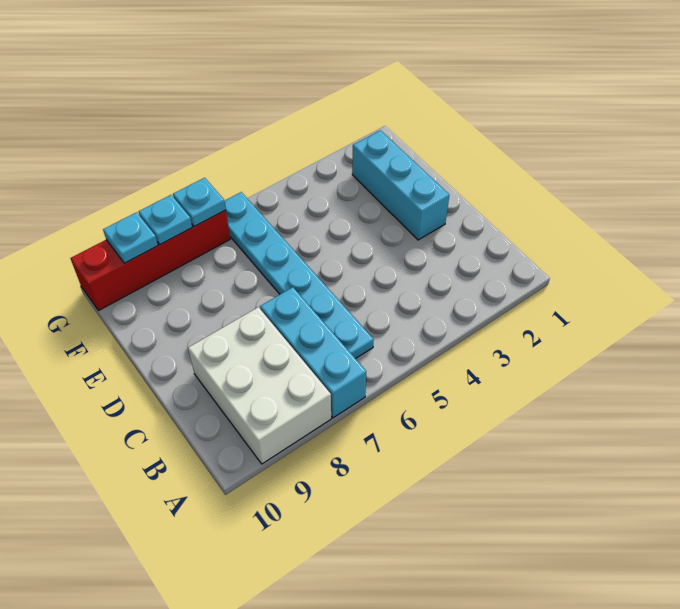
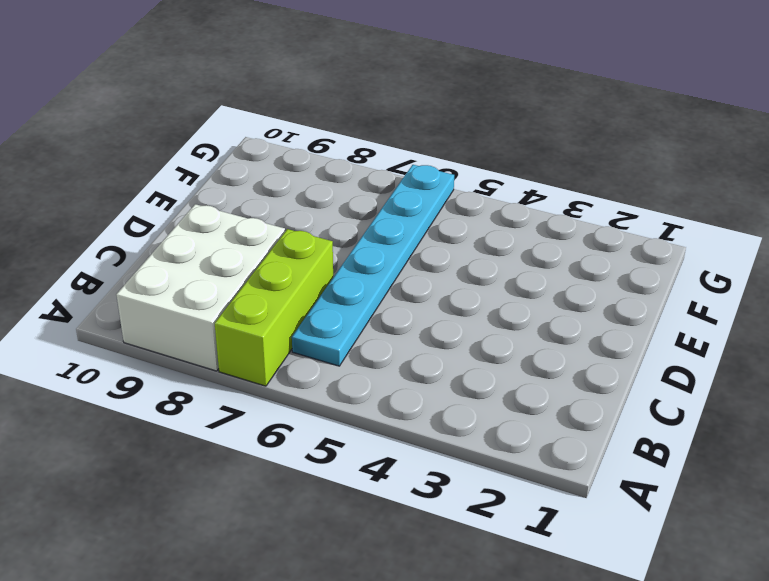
lime 1x3 brick [215,229,333,386] -> cyan 1x3 brick [260,287,366,418]
none -> cyan 1x3 brick [352,130,449,240]
none -> red 1x4 brick [70,210,230,311]

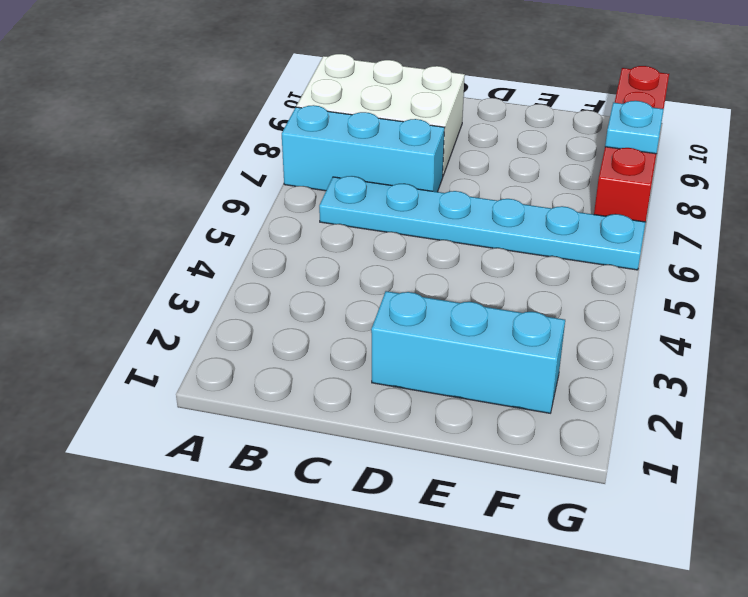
none -> cyan 1x1 plate [173,178,226,227]
none -> cyan 1x1 plate [103,212,158,263]

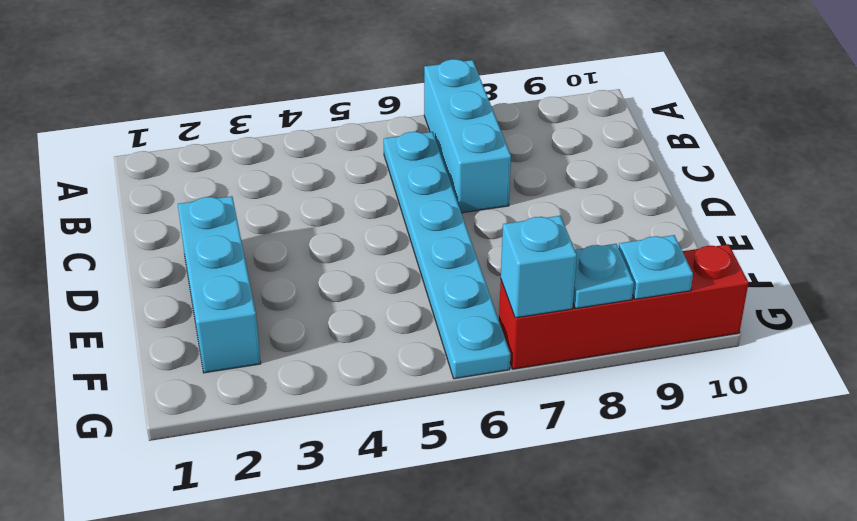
cyan 1x1 brick [501,216,577,318] -> cyan 1x1 plate [173,178,226,227]
none -> white 2x3 brick [188,307,331,464]

